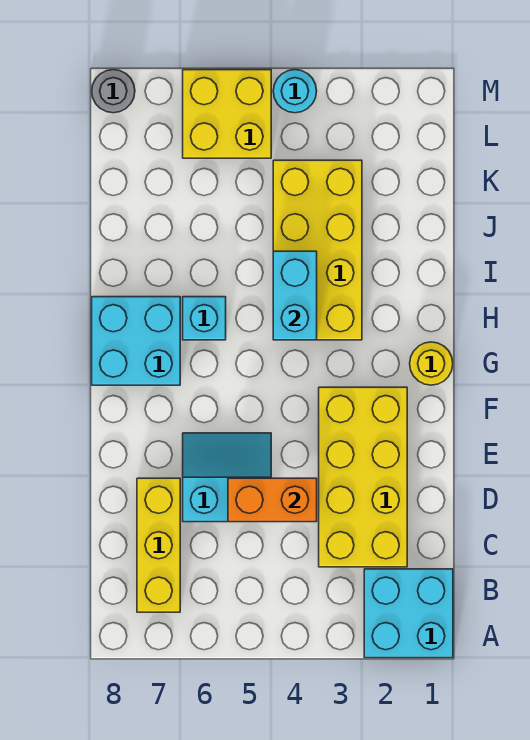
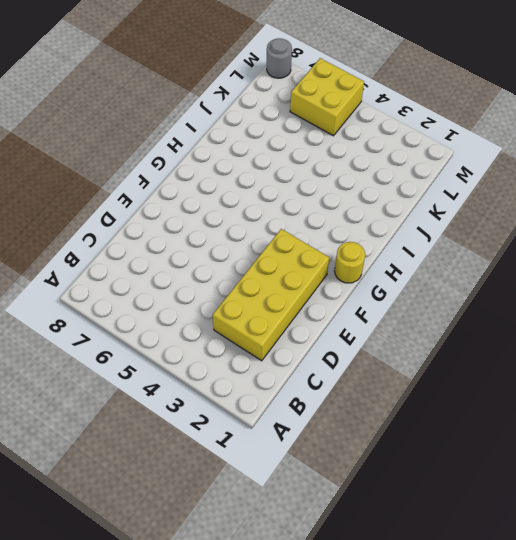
none -> cyan 2x2 brick [364,569,453,658]
none -> yellow 1x3 brick [137,478,180,612]
none -> cyan 2x2 slope [183,433,271,522]

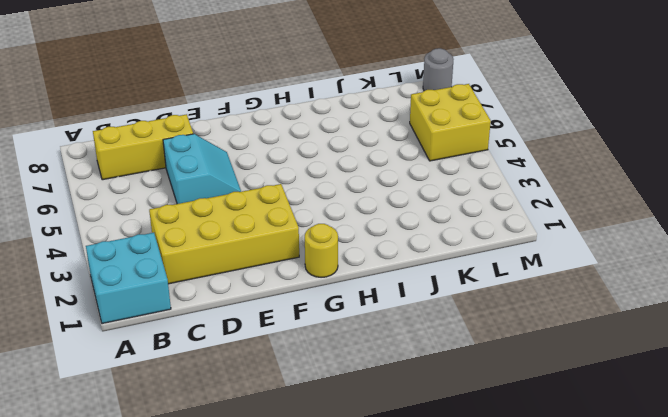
none -> cyan 2x2 brick [92,297,180,385]
none -> yellow 2x4 brick [273,160,362,340]
none -> cyan 1x1 brick [183,297,226,340]

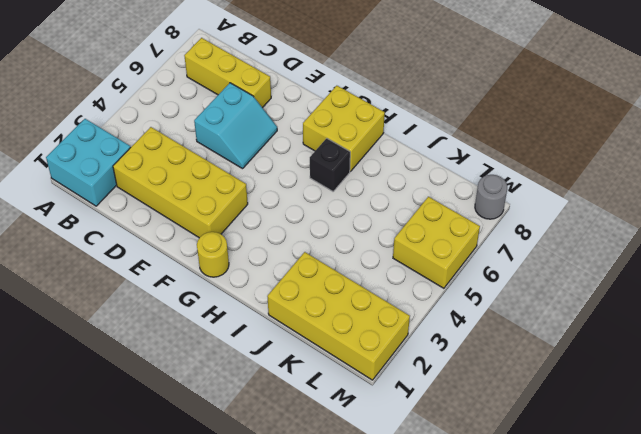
yellow 2x2 brick [303,86,385,171] -> cyan 2x2 brick [92,297,180,385]
black 1x1 brick [310,138,350,191] -> cyan 1x1 brick [183,297,226,340]
yellow 2x4 brick [267,252,410,380] -> yellow 2x4 brick moved to [273,160,362,340]
none -> cyan 1x1 round brick [273,70,317,113]
none -> orange 1x2 brick [228,478,317,522]
none -> cyan 1x2 brick [273,251,317,340]

